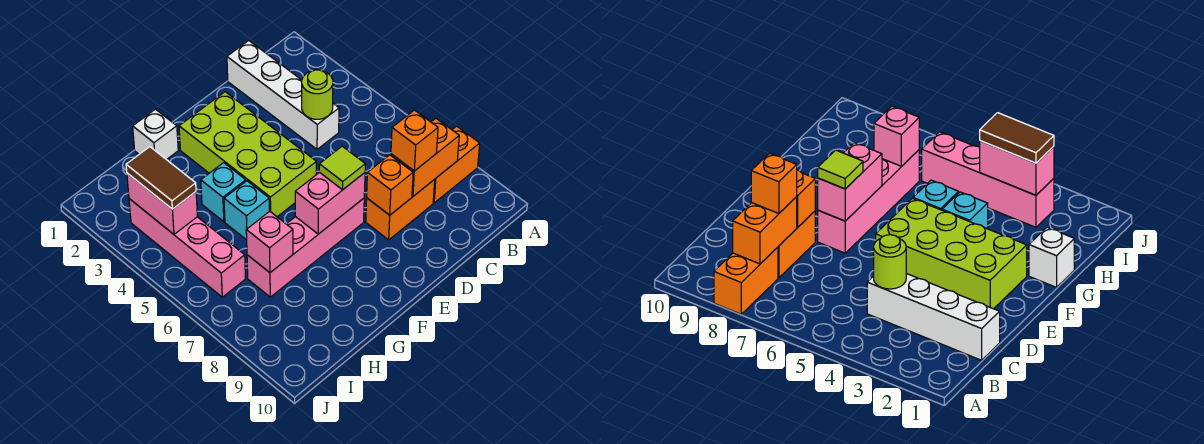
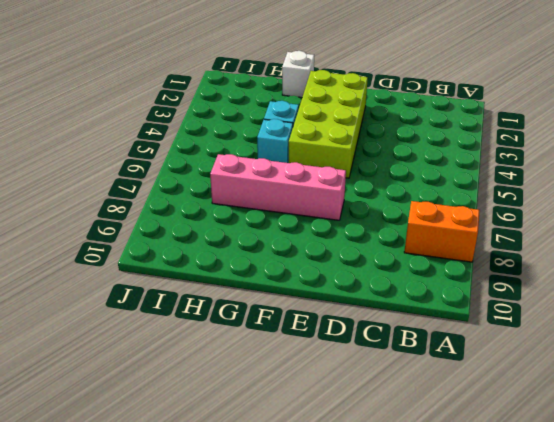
none -> white 1x4 brick [227,41,339,149]
none -> orange 1x2 brick [366,179,435,240]
none -> pink 1x4 brick [129,199,245,297]

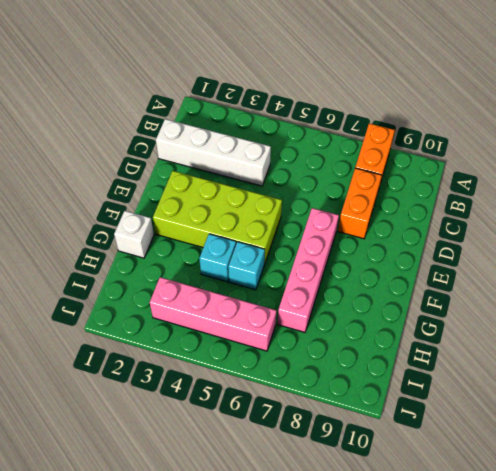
none -> orange 1x2 brick [391,118,459,196]
none -> lime 1x1 round brick [302,70,333,119]
none -> orange 1x1 brick [367,155,413,215]

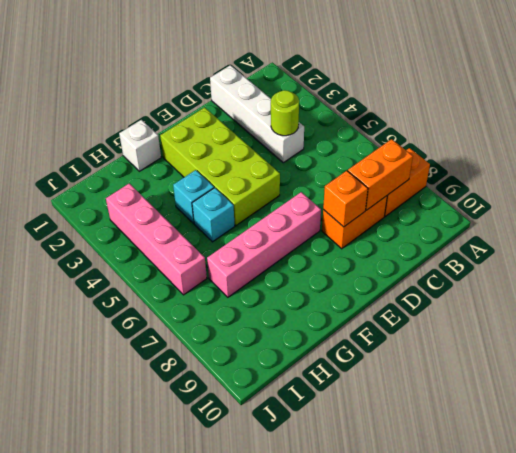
none -> pink 1x2 brick [295,172,365,234]
none -> pink 1x1 brick [246,211,293,273]
none -> pink 1x2 brick [127,173,197,234]

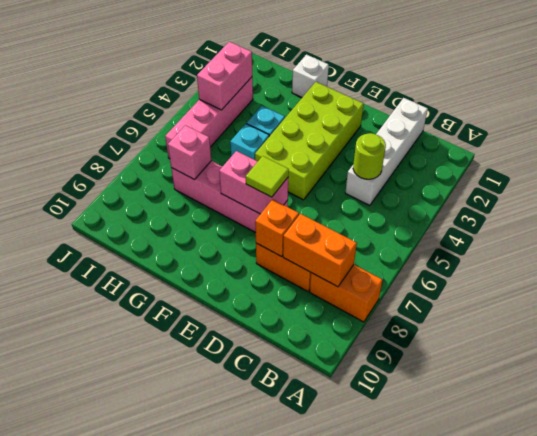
none -> orange 1x1 brick [391,110,438,171]
none -> brown 1x2 tile [126,147,196,209]

